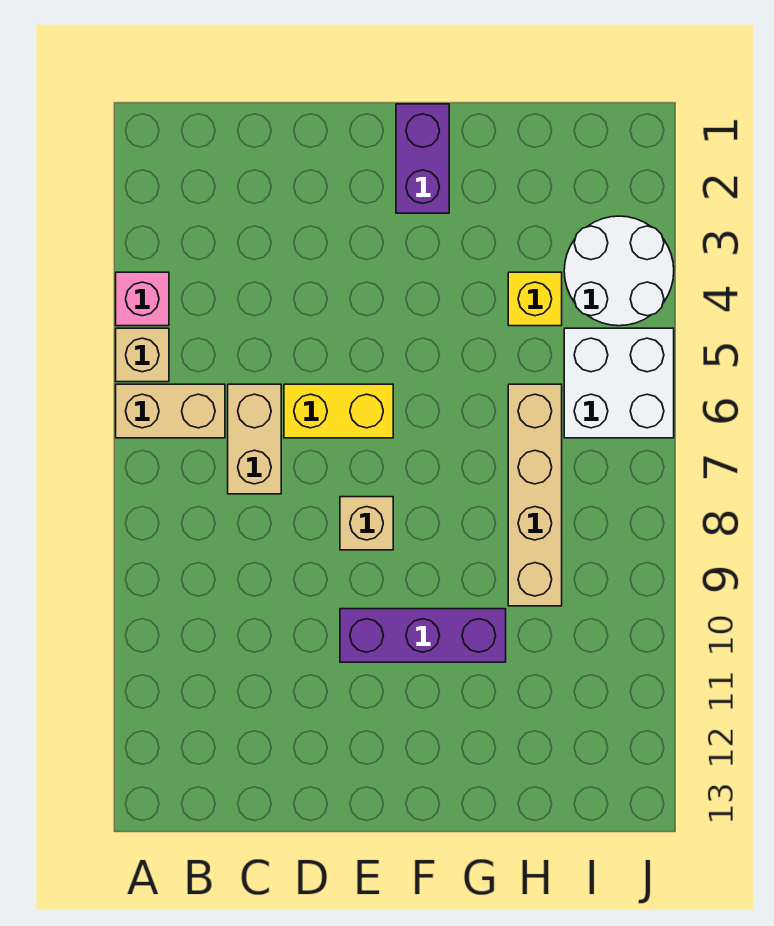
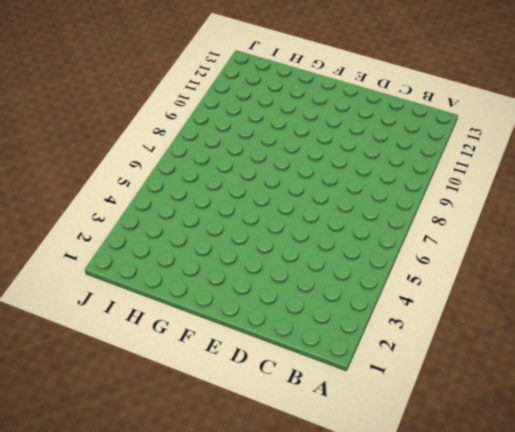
none -> pink 1x1 brick [116,272,169,326]
none -> tan 1x1 brick [116,328,169,382]
none -> tan 1x2 brick [116,384,225,438]

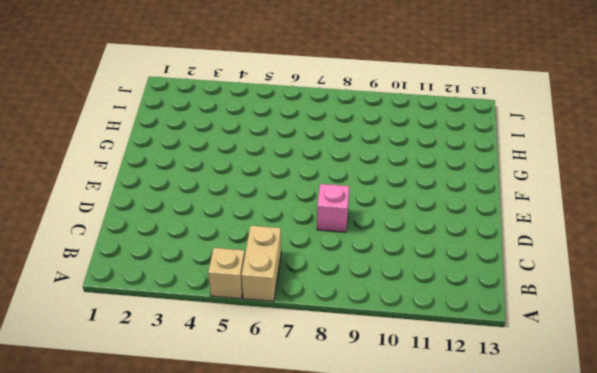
pink 1x1 brick [317,184,349,232] -> pink 1x1 brick moved to [116,272,169,326]
none -> tan 1x2 brick [228,384,281,494]
none -> yellow 1x2 brick [284,384,393,438]
none -> tan 1x1 brick [340,497,393,550]

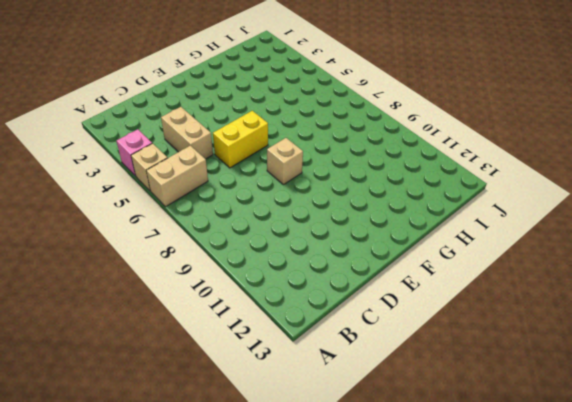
tan 1x2 brick [161,107,213,159] -> tan 1x2 brick moved to [228,384,281,494]
none -> purple 1x3 brick [340,609,506,662]
none -> purple 1x2 brick [396,104,449,213]
none -> yellow 1x1 brick [508,272,562,326]

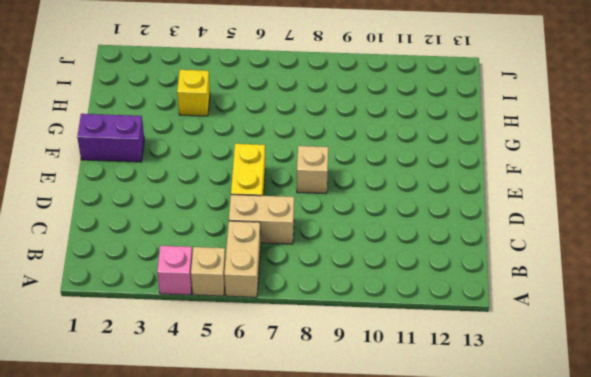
none -> purple 1x3 brick [340,609,506,662]
none -> tan 1x4 brick [508,384,562,606]
none -> white 2x2 round brick [564,216,674,326]

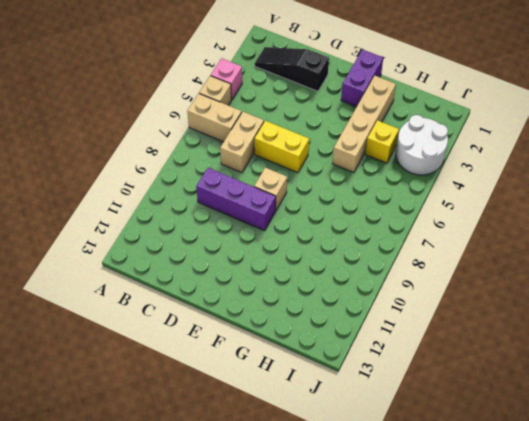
black 1x3 slope [255,47,329,91] -> none
purple 1x3 brick [196,168,276,231] -> purple 1x3 brick moved to [340,609,506,662]
tan 1x4 brick [333,76,396,173] -> tan 1x4 brick moved to [508,384,562,606]
none -> white 2x2 brick [564,328,674,438]

